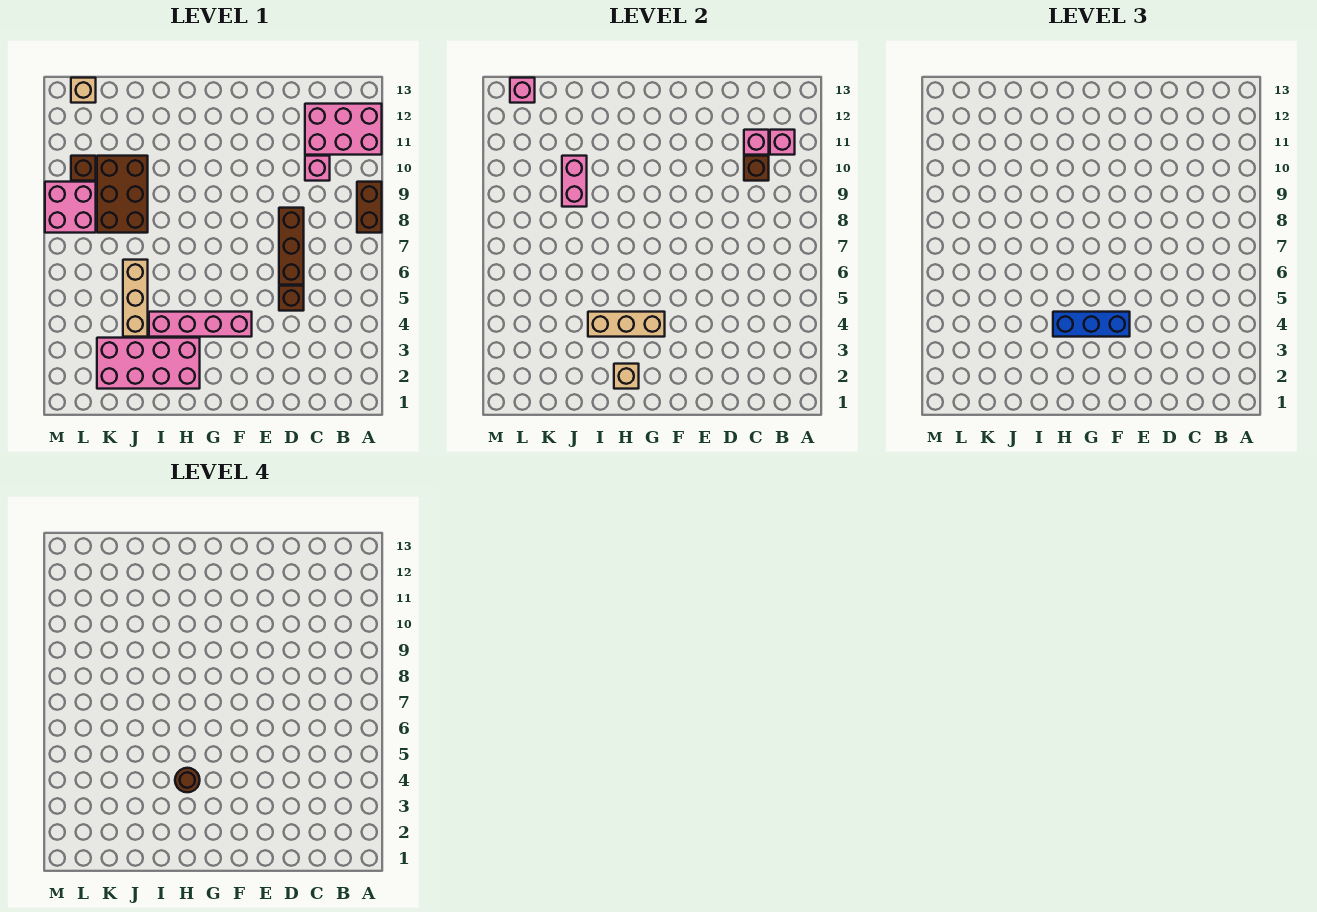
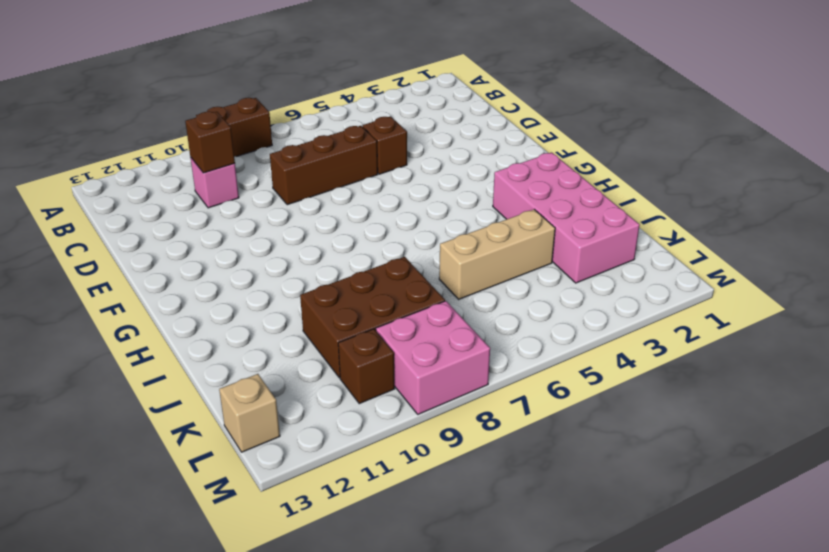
none -> pink 2x3 brick [305,104,382,155]
none -> pink 1x4 brick [149,312,252,337]
none -> pink 1x1 brick [770,130,795,155]

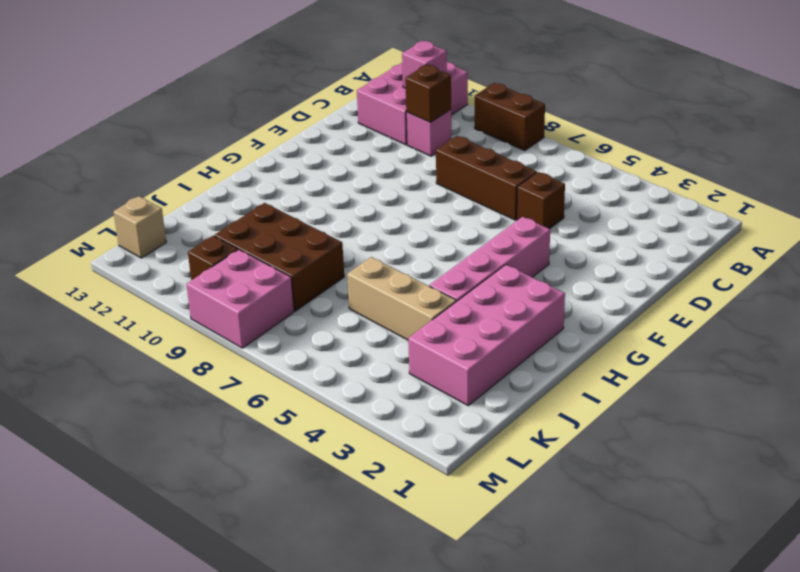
none -> pink 1x1 brick [744,130,769,155]
none -> tan 1x3 brick [588,312,665,337]
none -> tan 1x1 brick [614,364,639,389]

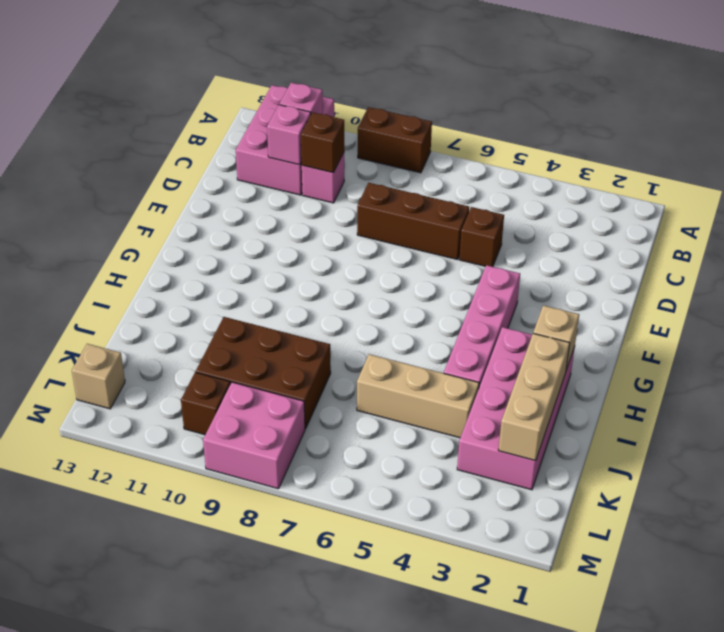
tan 1x3 brick [498,333,570,461] -> tan 1x3 brick moved to [588,312,665,337]
none -> pink 1x2 brick [562,156,587,207]
none -> pink 1x1 brick [510,78,535,103]
none -> blue 1x3 brick [1053,312,1130,337]

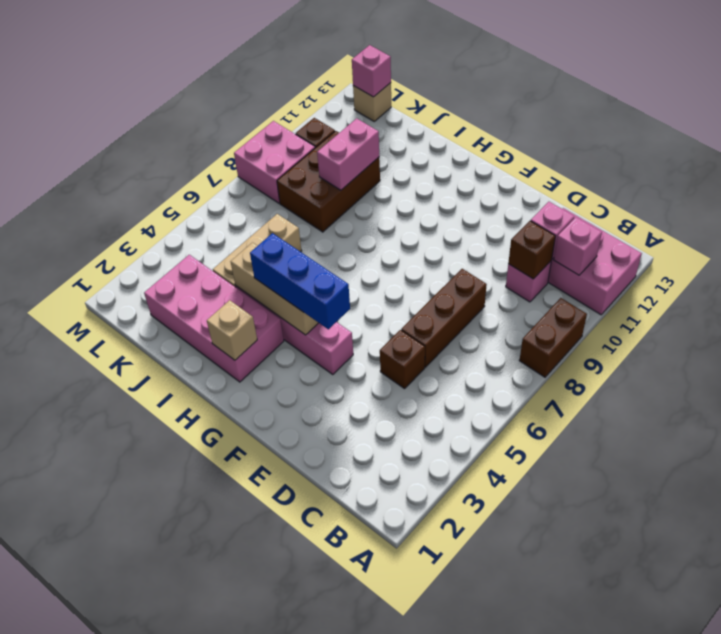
none -> brown 1x1 round brick [175,768,200,792]

